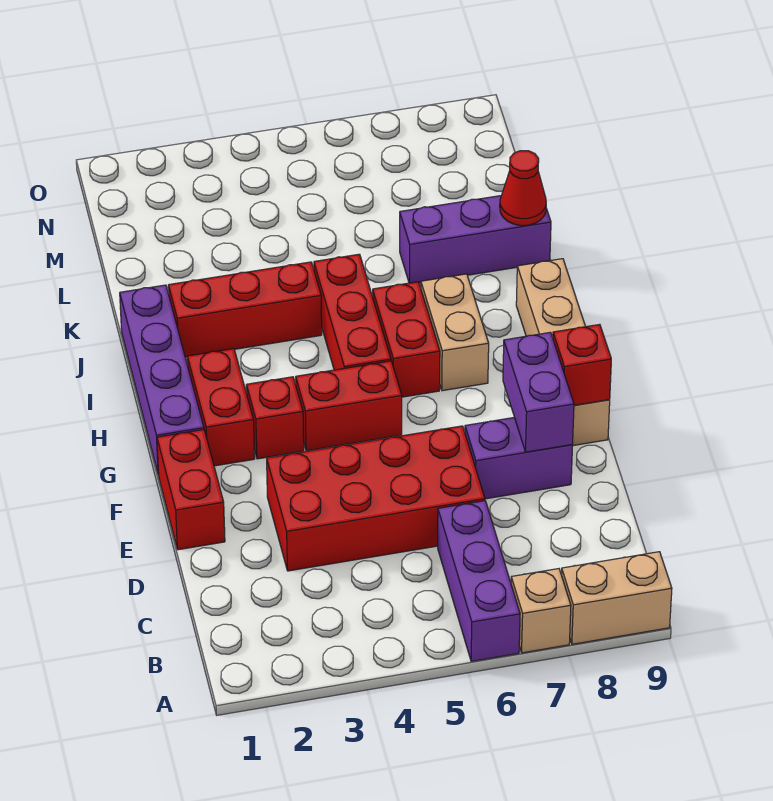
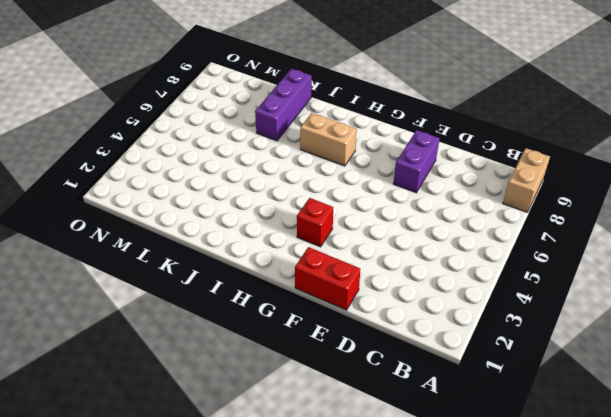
none -> purple 1x3 brick [438,501,520,661]
none -> tan 1x1 brick [511,569,571,653]
none -> red 2x4 brick [267,426,485,571]

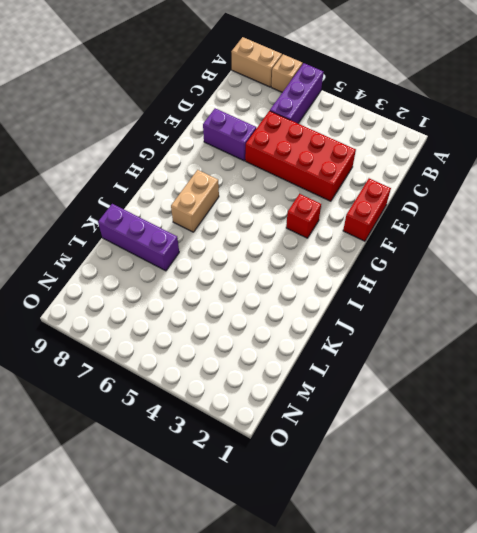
none -> tan 1x4 brick [516,259,610,446]
none -> purple 1x4 brick [120,285,204,475]
none -> red 1x2 brick [187,349,255,466]

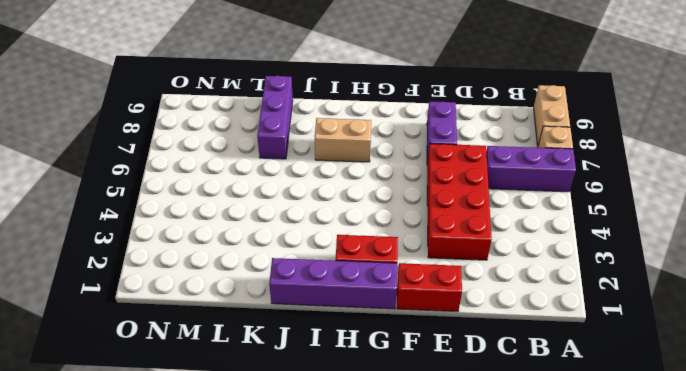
none -> tan 1x4 brick [516,259,610,446]
none -> red 1x1 brick [246,377,304,459]
none -> red 1x2 brick [296,361,402,451]

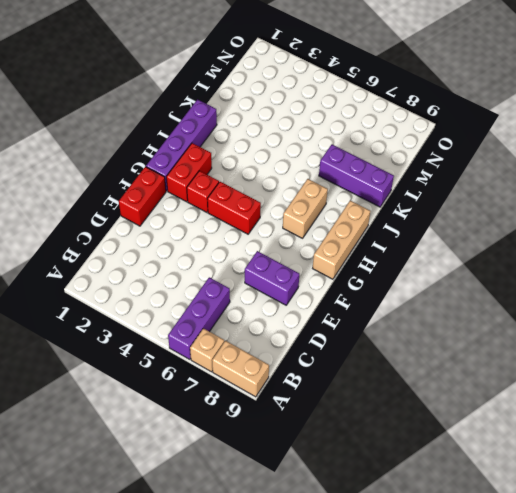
tan 1x3 brick [313,201,370,279] -> tan 1x4 brick [516,259,610,446]
none -> red 2x4 brick [267,426,485,571]
none -> red 1x3 brick [314,254,391,370]
none -> red 1x2 brick [373,282,440,397]

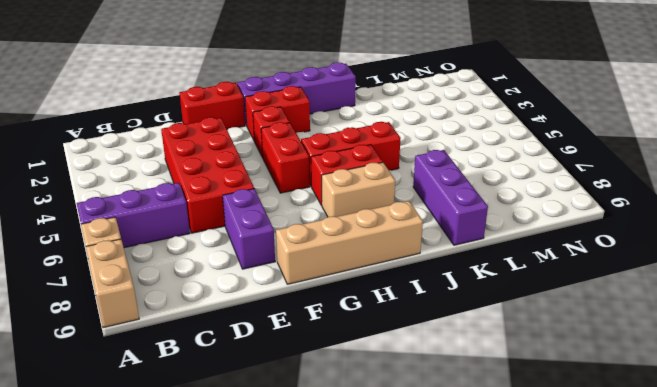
none -> red 1x3 brick [168,262,322,357]
none -> purple 1x2 brick [503,332,574,452]
none -> red 1x1 brick [553,324,611,405]

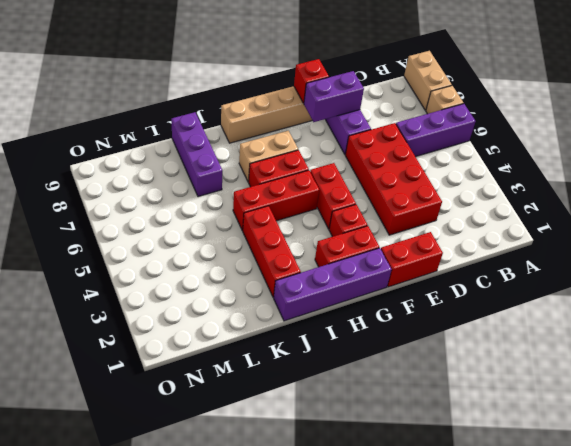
none -> red 1x1 cone [500,151,546,226]

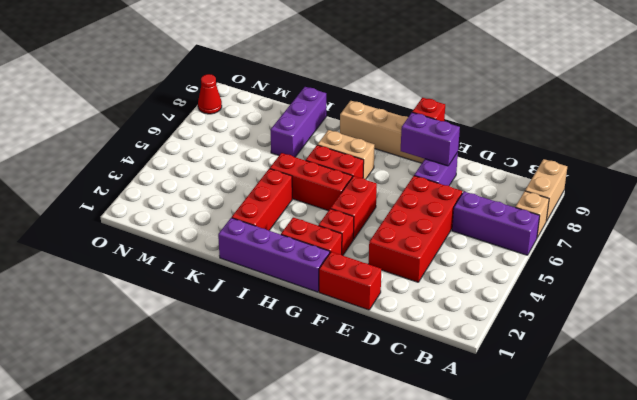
red 1x1 cone [198,74,222,114] -> red 1x1 cone moved to [500,151,546,226]

